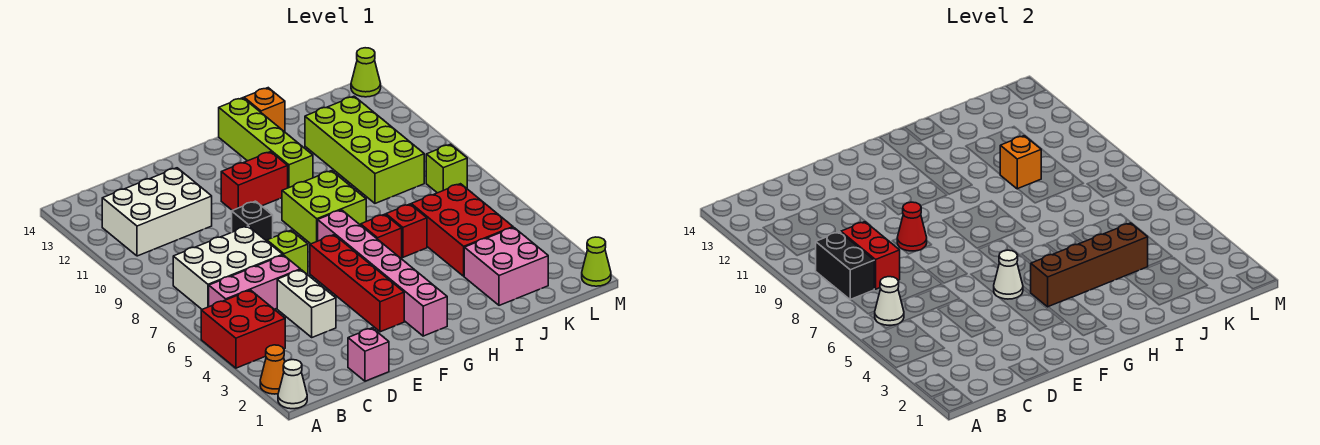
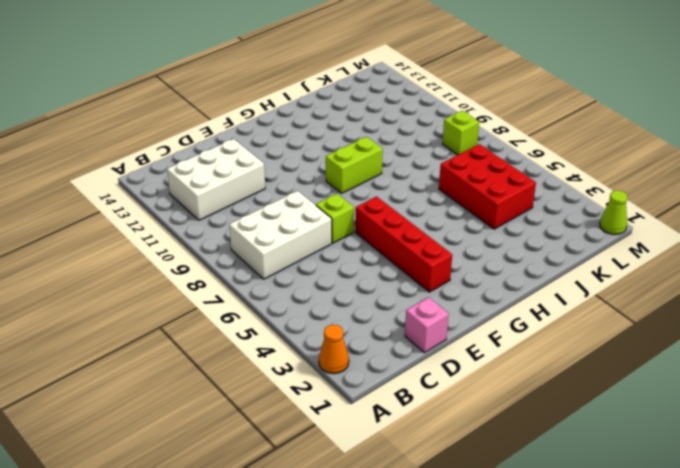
lime 1x2 brick [326,137,383,193] -> lime 2x2 brick [282,171,366,244]
none -> white 1x1 cone [278,360,307,409]
none -> red 2x2 brick [201,290,285,368]
none -> pink 1x3 brick [209,255,300,309]
none -> white 1x2 brick [277,270,336,337]

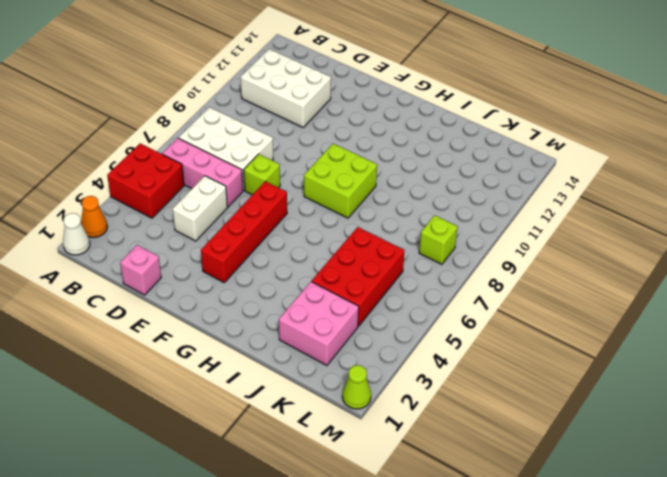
none -> black 1x1 brick [232,201,273,241]
none -> red 1x2 brick [221,152,288,210]
none -> pink 1x6 brick [318,210,447,336]
none -> red 1x1 brick [361,214,402,258]

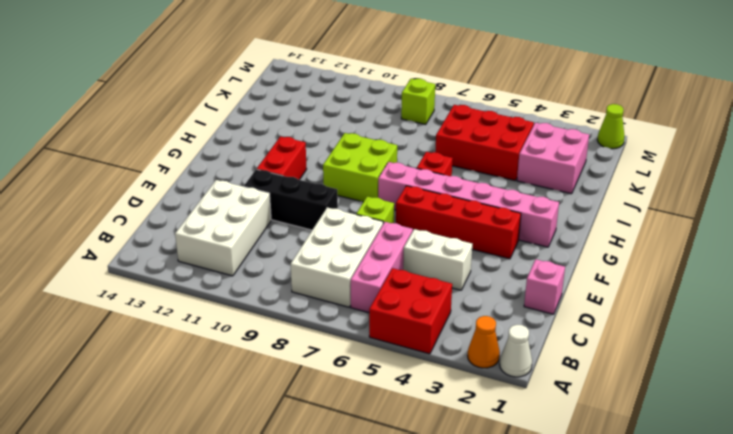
black 1x3 brick [244,169,338,230] -> black 1x1 brick [232,201,273,241]
none -> lime 1x4 brick [219,98,313,188]
none -> red 1x1 brick [386,204,427,257]
none -> orange 1x1 brick [244,88,285,132]
none -> lime 2x4 brick [305,96,424,203]

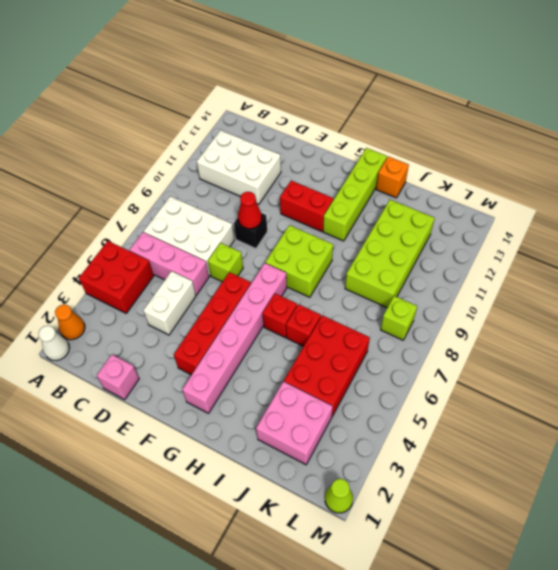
none -> lime 1x1 cone [351,48,381,97]
none -> white 1x1 cone [875,277,904,325]
none -> black 1x2 brick [816,232,874,300]
none -> red 1x2 brick [841,222,900,289]

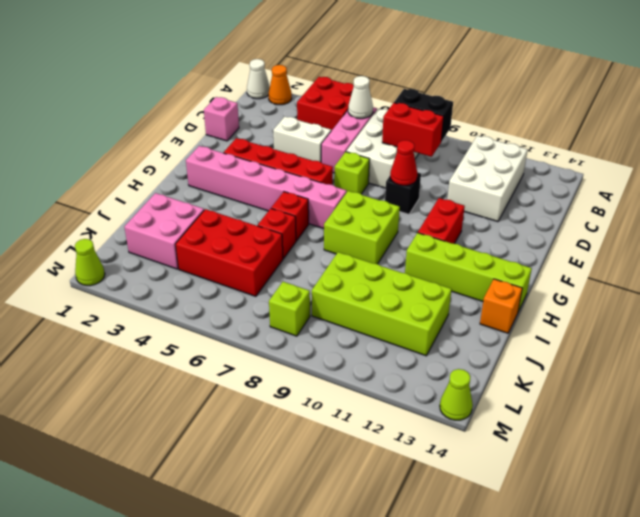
none -> white 1x1 cone [994,250,1023,299]
none -> brown 1x4 brick [1030,223,1148,307]
none -> orange 1x1 brick [1000,136,1041,189]

